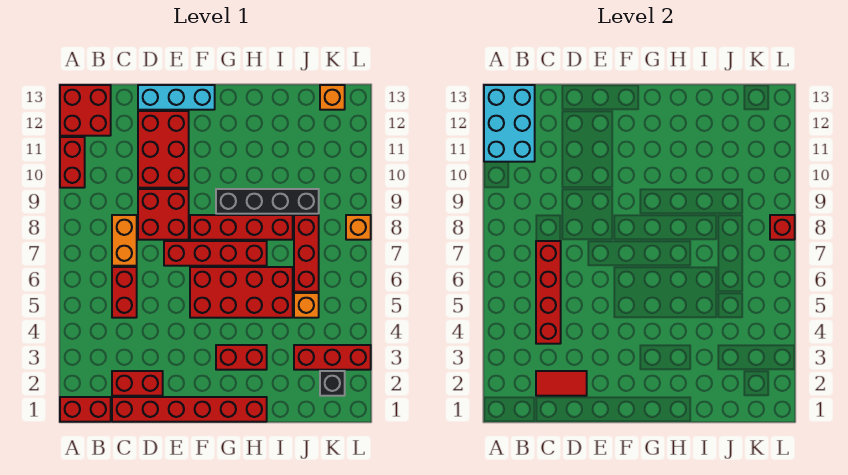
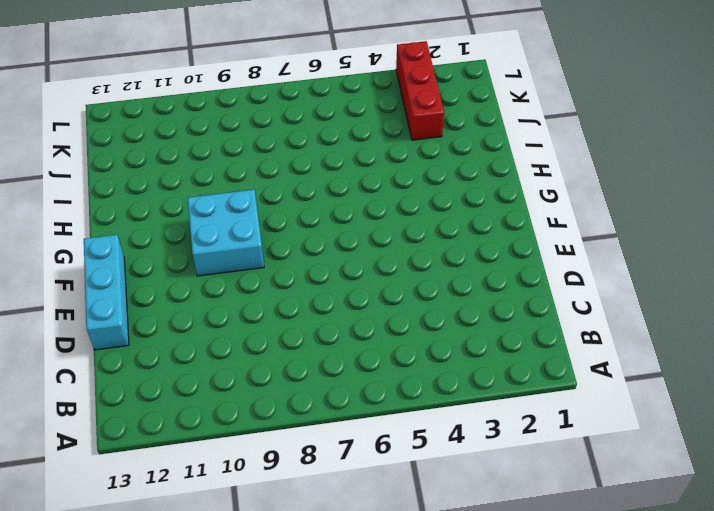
cyan 2x2 brick [187,190,264,276] -> black 1x4 brick [216,189,319,214]
none -> red 1x2 brick [60,397,111,422]
none -> red 1x2 brick [60,137,85,188]
none -> red 2x2 brick [60,85,111,136]

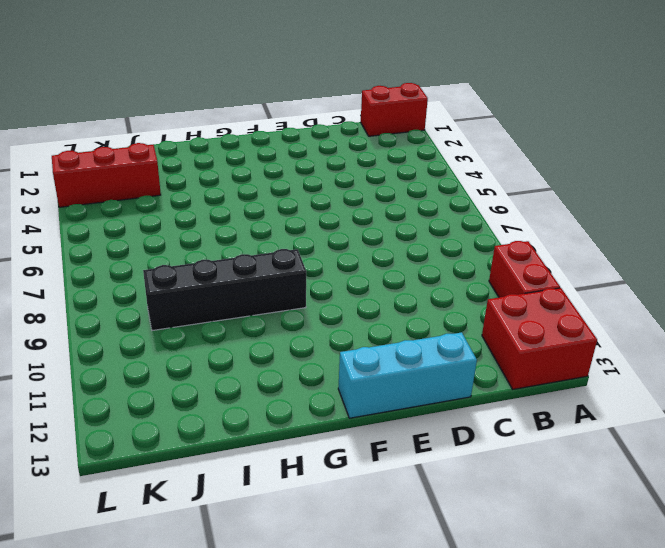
none -> red 1x6 brick [112,397,267,422]
none -> red 1x2 brick [112,371,163,396]
none -> red 1x2 brick [112,267,137,318]

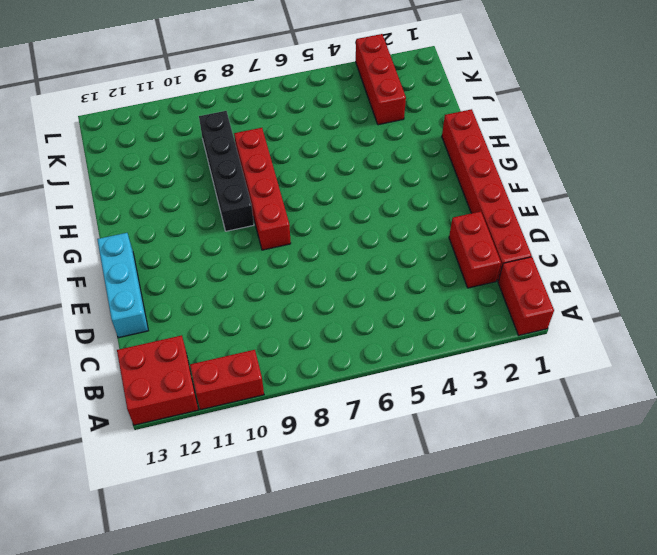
none -> red 1x2 brick [112,267,137,318]
none -> orange 1x2 brick [112,215,137,266]
none -> red 2x2 brick [138,189,189,240]

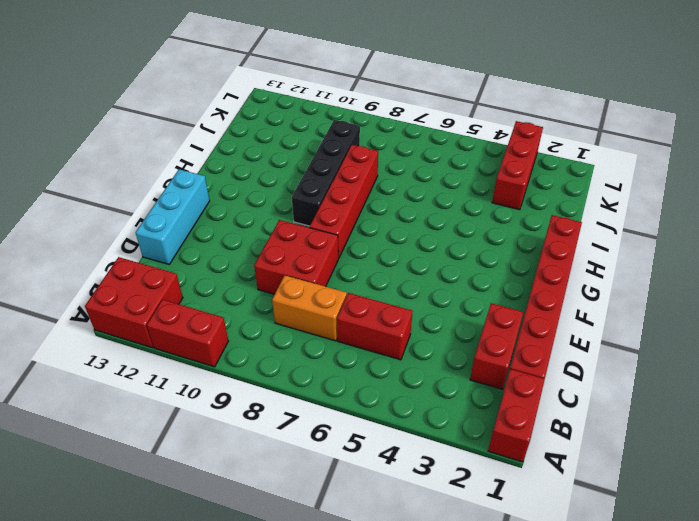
none -> red 2x3 brick [138,111,189,188]
none -> red 1x4 brick [164,241,267,266]
none -> red 2x4 brick [190,267,293,318]

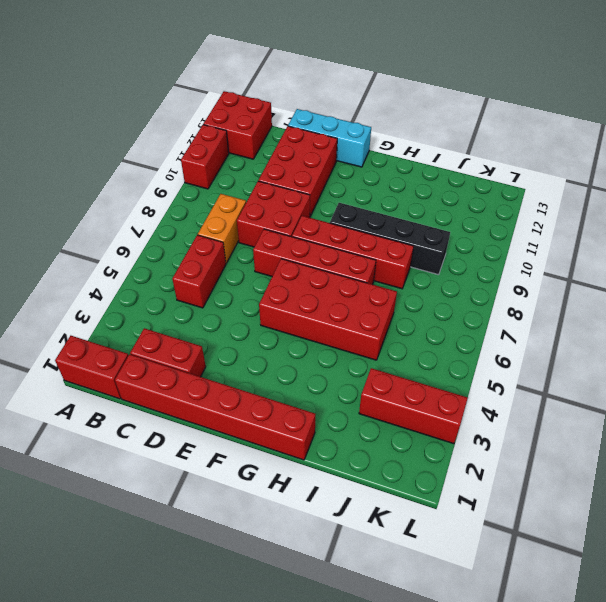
none -> red 1x2 brick [216,345,267,370]
none -> orange 1x1 brick [294,293,319,318]
none -> red 1x3 brick [294,215,319,292]

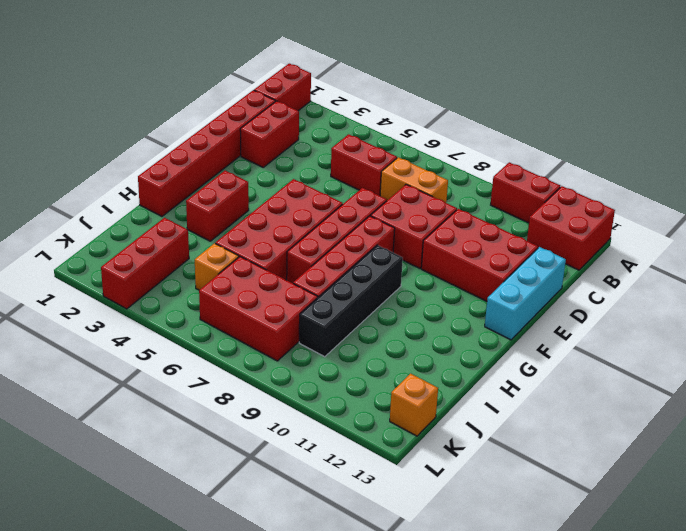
red 2x3 brick [199,257,318,361] -> red 1x3 brick [294,215,319,292]
none -> black 1x1 brick [320,371,345,396]
none -> orange 1x1 brick [346,215,371,240]
none -> cyan 2x3 brick [484,85,535,162]

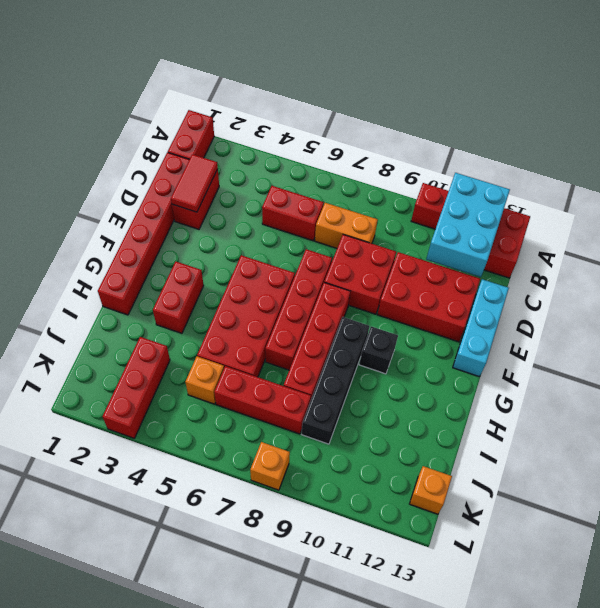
cyan 2x3 brick [426,173,510,277] -> cyan 2x3 brick turned to [484,85,535,162]
black 1x1 brick [359,326,398,374] -> black 1x1 brick moved to [320,371,345,396]
none -> red 1x4 brick [536,241,561,344]
none -> red 1x1 brick [770,215,795,240]

